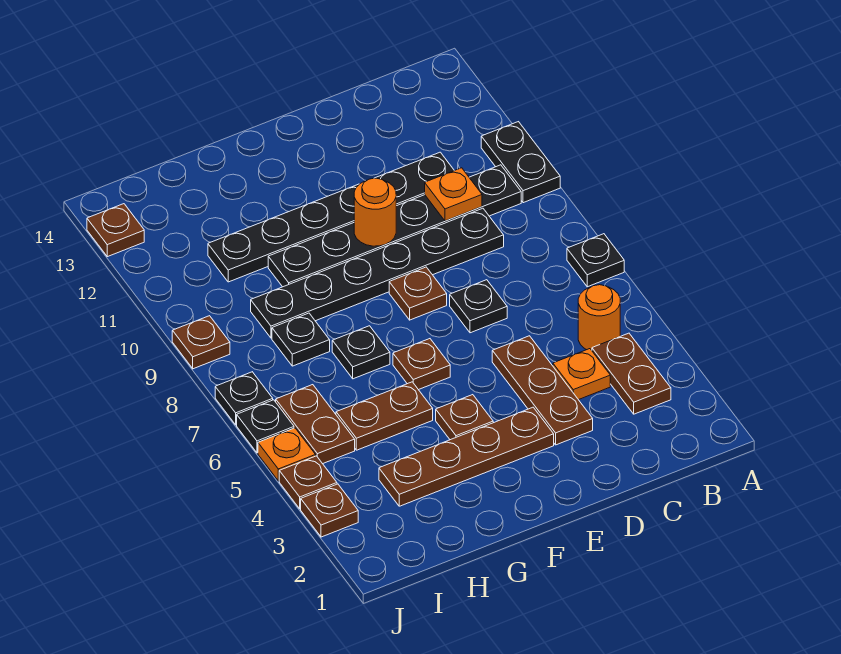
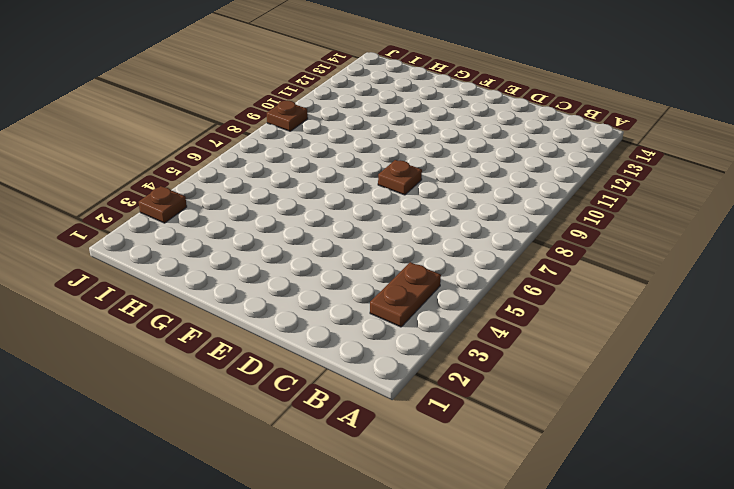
none -> black 1x1 plate [567,234,624,287]
none -> black 1x2 plate [481,122,560,203]
none -> orange 1x1 round brick [578,285,620,350]

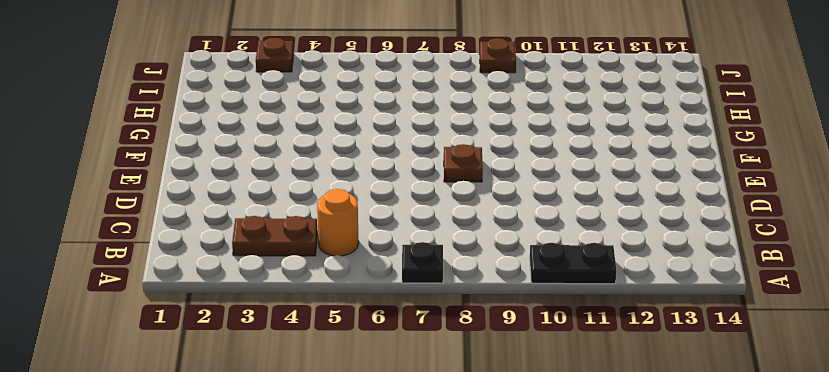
none -> black 1x6 plate [268,165,521,287]
none -> orange 1x1 plate [553,349,610,400]
none -> black 1x6 plate [251,208,504,338]

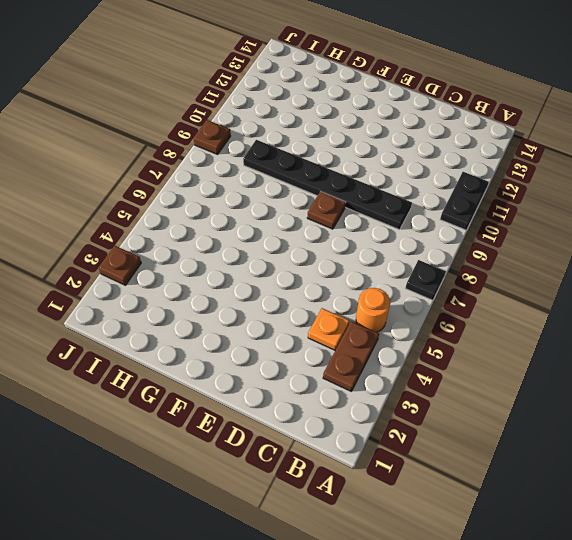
none -> black 1x6 plate [268,165,521,287]
none -> black 1x6 plate [208,152,454,282]
none -> brown 1x3 plate [492,336,593,445]

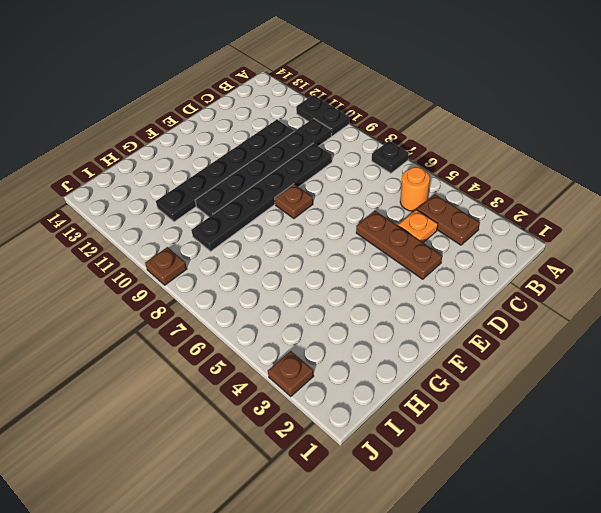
none -> black 1x1 plate [450,280,507,333]
none -> brown 1x4 plate [379,407,554,506]
none -> brown 1x1 plate [436,395,493,440]

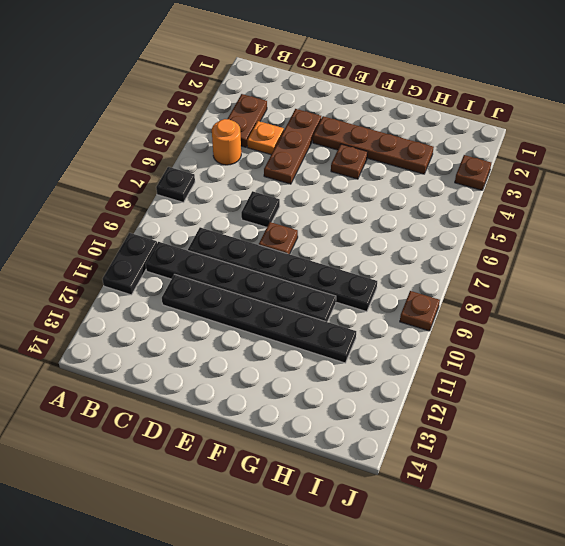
none -> brown 1x1 plate [393,339,450,390]
none -> brown 1x2 plate [336,382,433,450]
none -> black 1x1 plate [332,326,390,379]

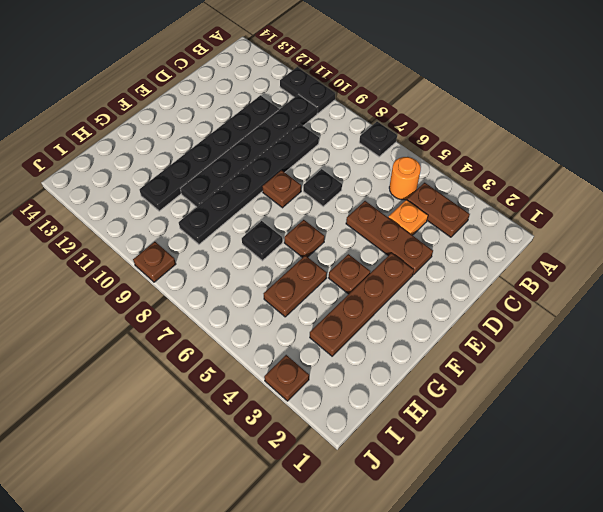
none -> black 1x1 plate [272,313,330,366]
none -> brown 1x2 plate [276,385,355,464]
none -> brown 1x1 plate [279,456,337,509]

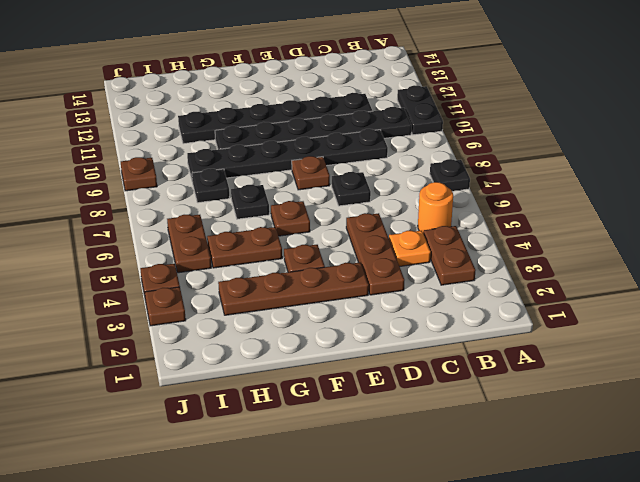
none -> orange 1x1 plate [258,428,316,481]
none -> black 1x1 plate [237,400,294,453]
none -> black 1x1 plate [215,372,273,425]

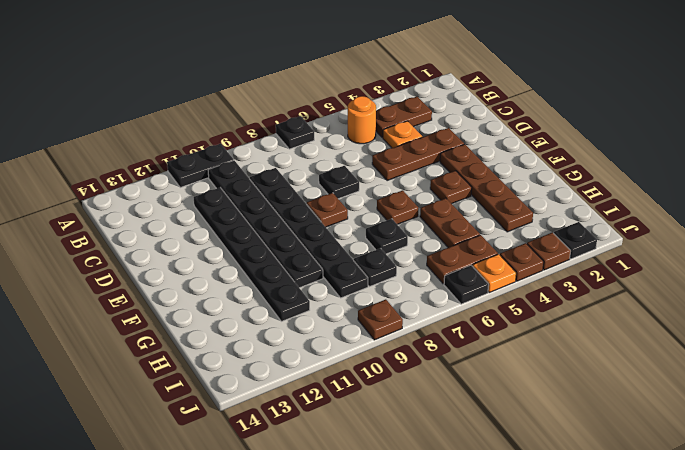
black 1x1 plate [554,222,597,259] -> black 1x1 plate moved to [215,372,273,425]
none -> brown 1x1 plate [87,204,144,257]
none -> orange 1x1 plate [425,168,482,221]
none -> orange 1x1 round brick [354,178,396,246]

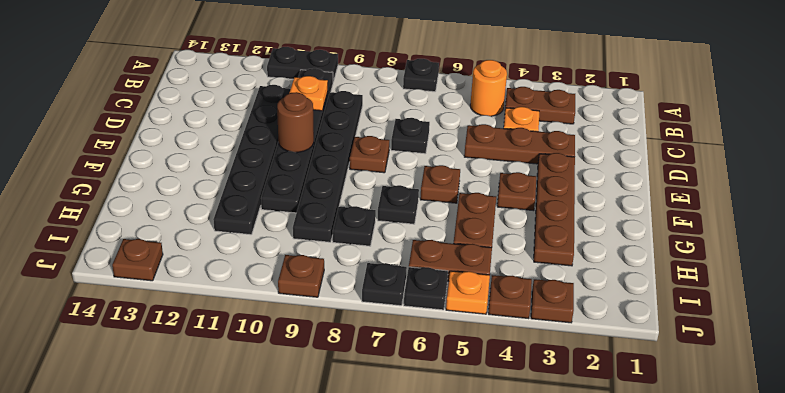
brown 1x1 round brick [277,92,314,152] -> orange 1x1 round brick [354,178,396,246]

